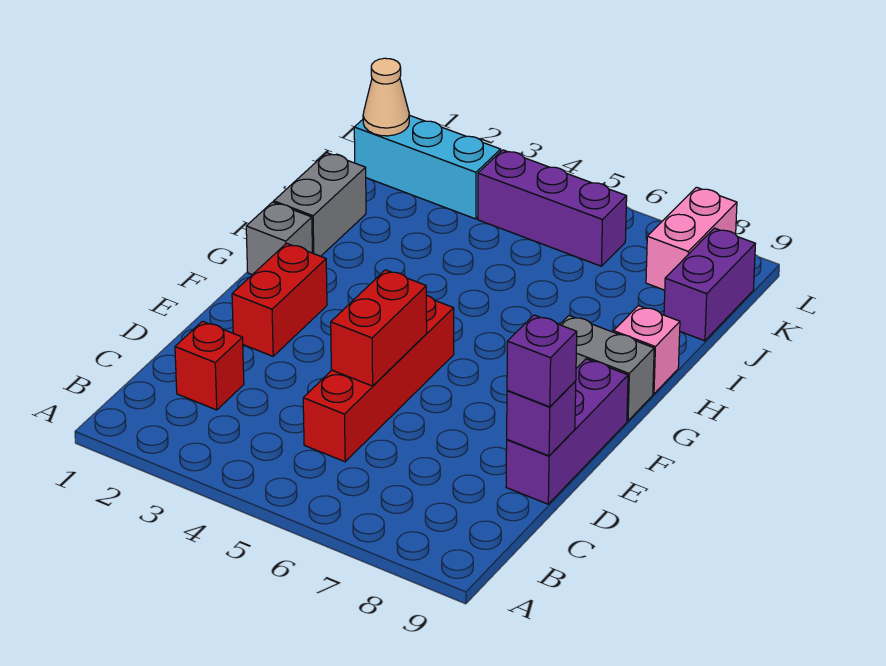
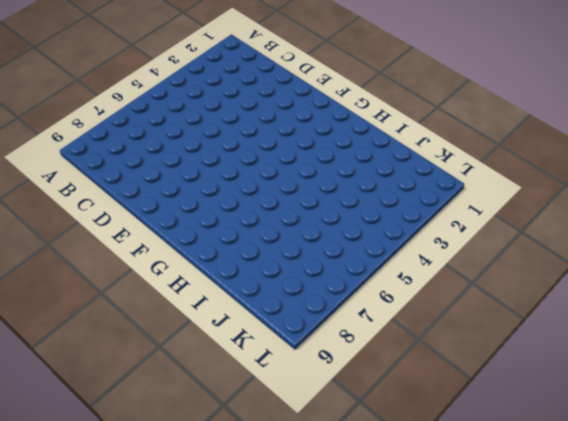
none -> red 1x1 brick [175,321,244,410]
none -> red 1x4 brick [303,295,454,462]
none -> purple 1x3 brick [506,359,628,504]

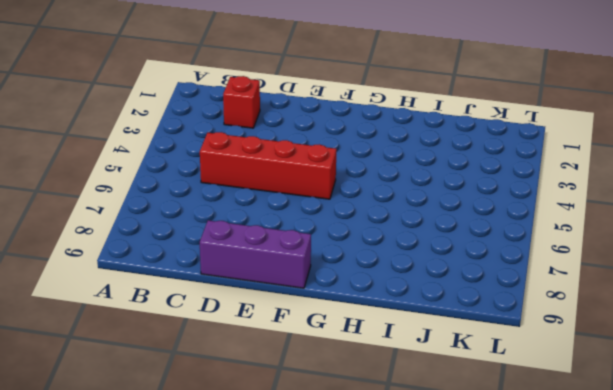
none -> red 1x2 brick [232,243,327,356]
none -> grey 1x1 brick [246,202,312,275]
none -> grey 1x2 brick [560,316,654,421]

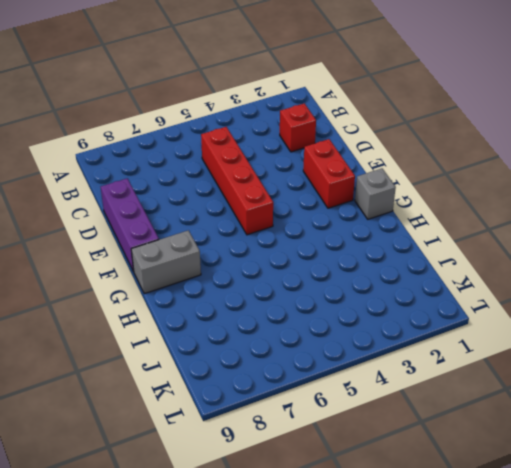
none -> grey 1x2 brick [274,153,366,256]
none -> pink 1x1 brick [614,306,680,394]
none -> purple 1x2 brick [664,228,755,341]

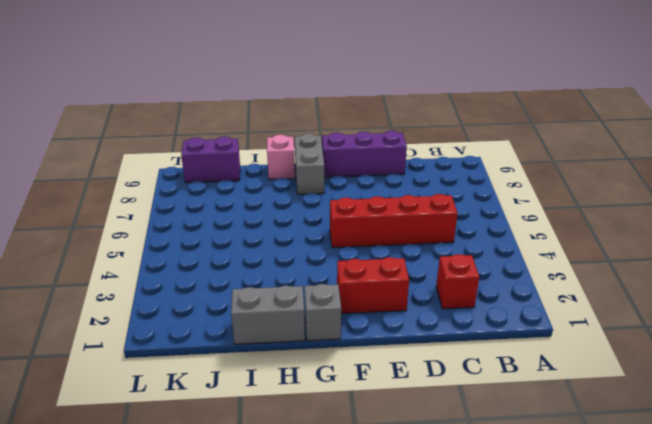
none -> cyan 1x3 brick [354,115,501,219]
none -> purple 1x3 brick [478,150,627,266]
none -> pink 1x2 brick [646,187,737,290]

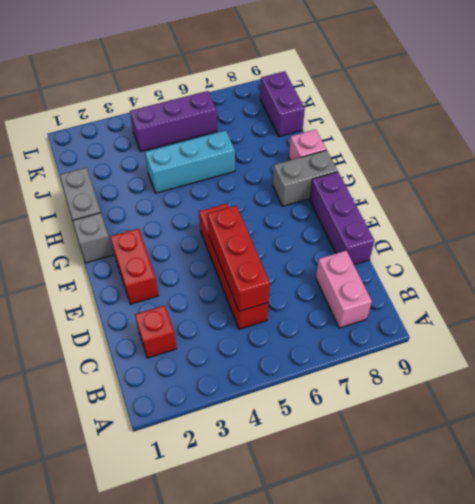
pink 1x2 brick [316,251,372,328] -> pink 1x2 brick moved to [646,187,737,290]
red 1x3 brick [207,206,270,311] -> red 1x2 brick [331,270,427,386]
cyan 1x3 brick [145,130,235,193] -> cyan 1x3 brick moved to [354,115,501,219]
none -> purple 1x1 brick [507,381,576,456]
none -> tan 1x1 cone [363,58,409,136]
none -> purple 1x1 brick [507,315,577,407]

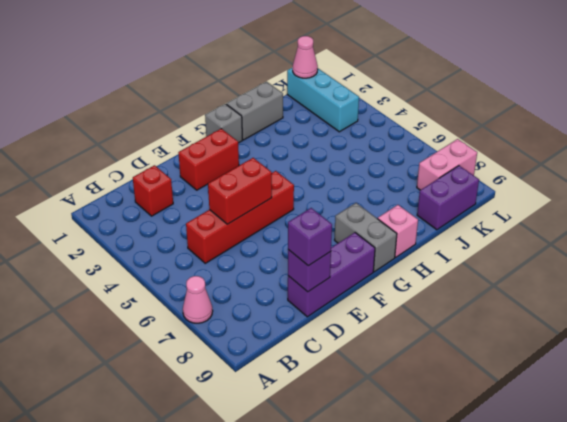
pink 1x1 cone [183,276,213,323] -> none
pink 1x1 cone [293,36,318,78] -> tan 1x1 cone [363,58,409,136]
none -> purple 1x3 brick [478,150,627,266]

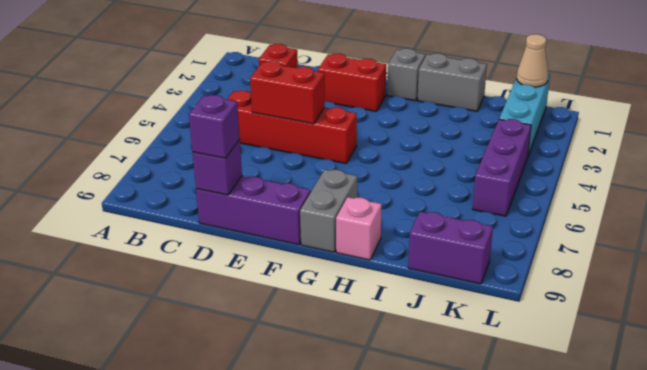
none -> pink 1x2 brick [646,187,737,290]

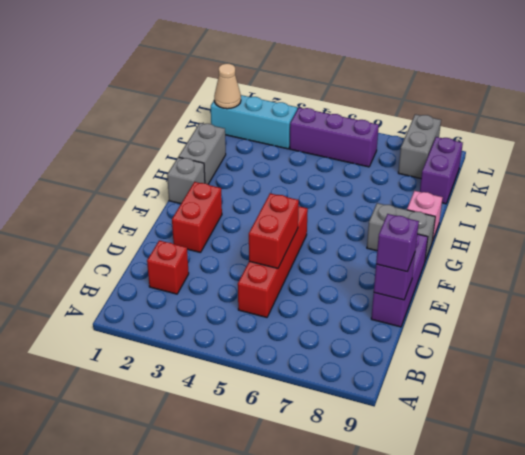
grey 1x2 brick [398,114,441,178] -> pink 1x2 brick [646,187,737,290]

